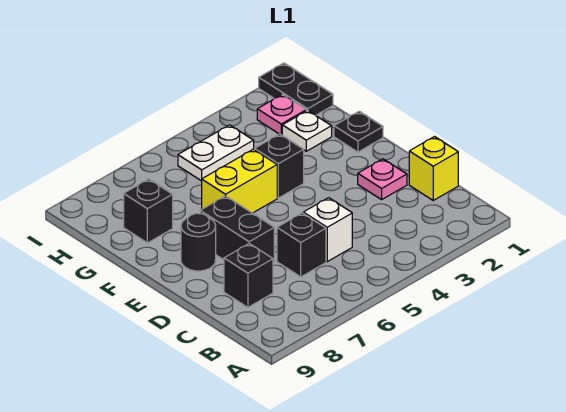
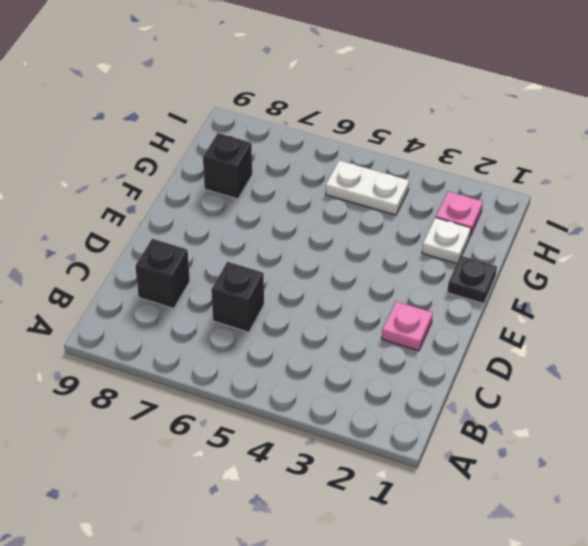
none -> yellow 1x1 brick [409,137,458,200]
none -> white 1x1 brick [303,198,352,262]
none -> black 1x2 brick [200,196,274,262]

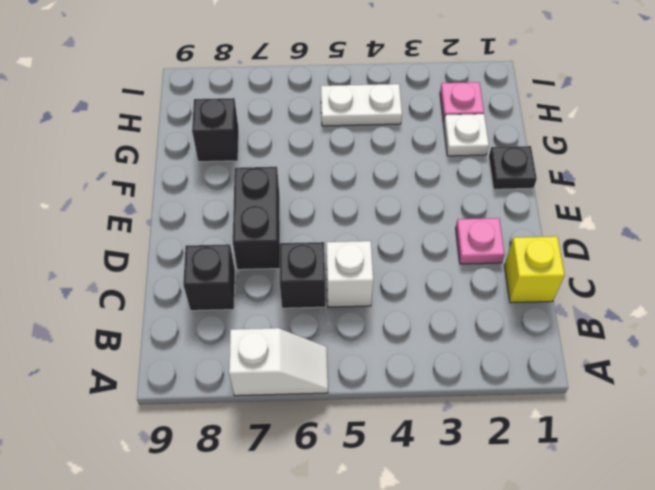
white 1x2 slope [229,328,328,396] -> none
none -> black 1x1 round brick [181,213,216,271]
none -> black 1x1 brick [255,134,304,198]
none -> yellow 1x2 brick [202,149,277,213]

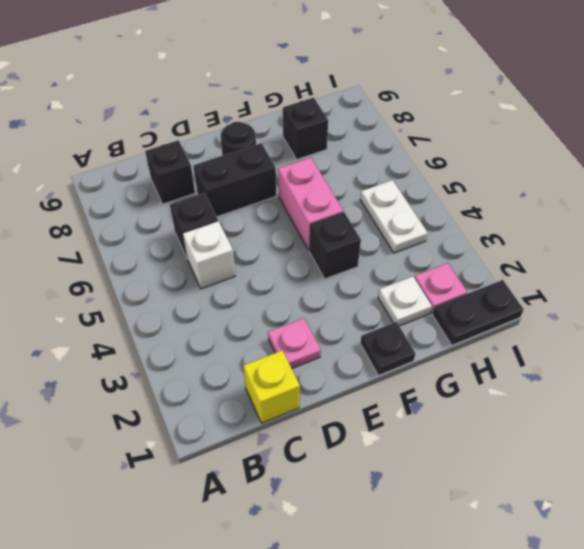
pink 1x2 brick [278,157,343,250] -> yellow 1x2 brick [202,149,277,213]

